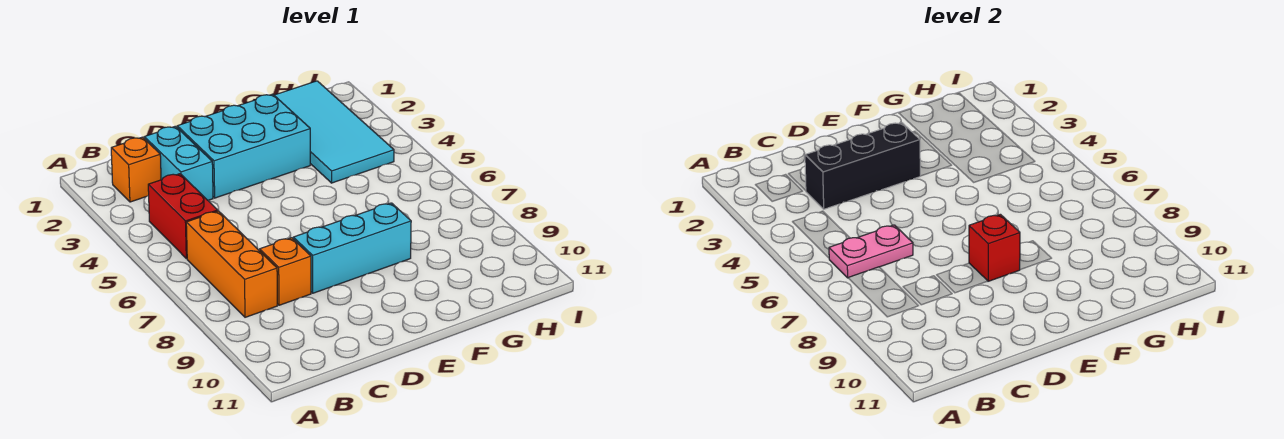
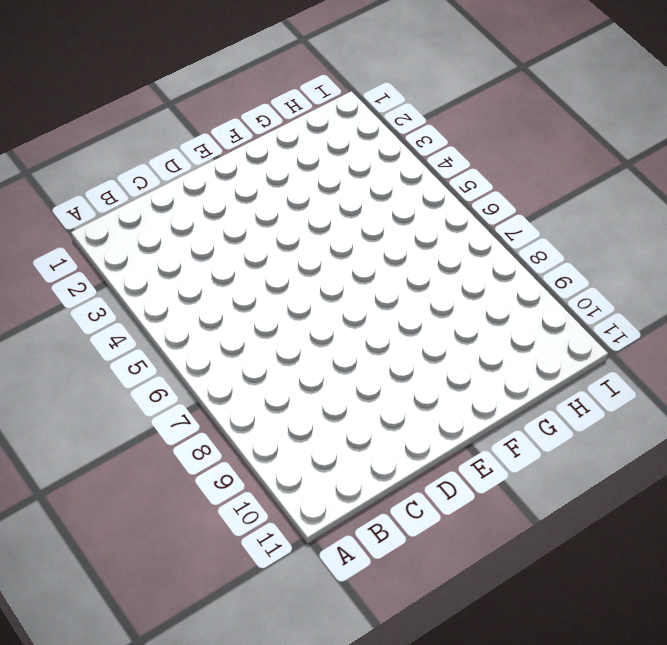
none -> orange 1x1 brick [111,137,161,202]
none -> red 1x2 brick [148,174,218,259]

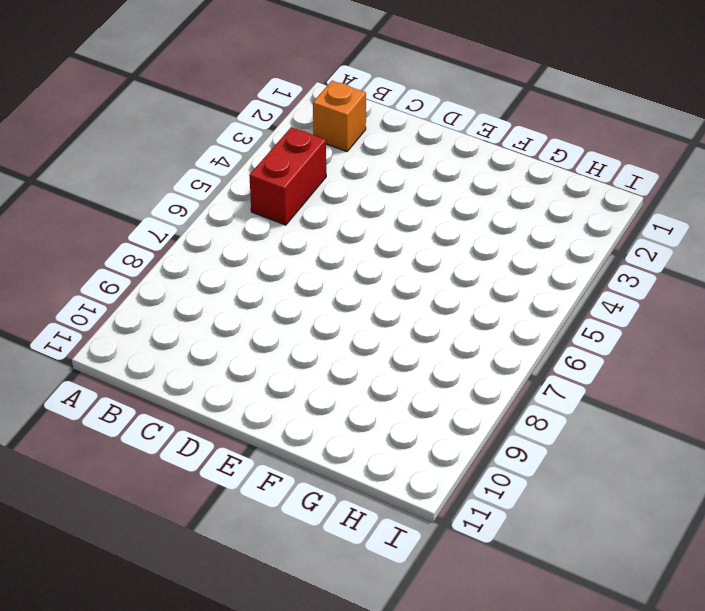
none -> orange 1x3 brick [186,211,277,317]
none -> cyan 1x2 brick [144,126,213,200]

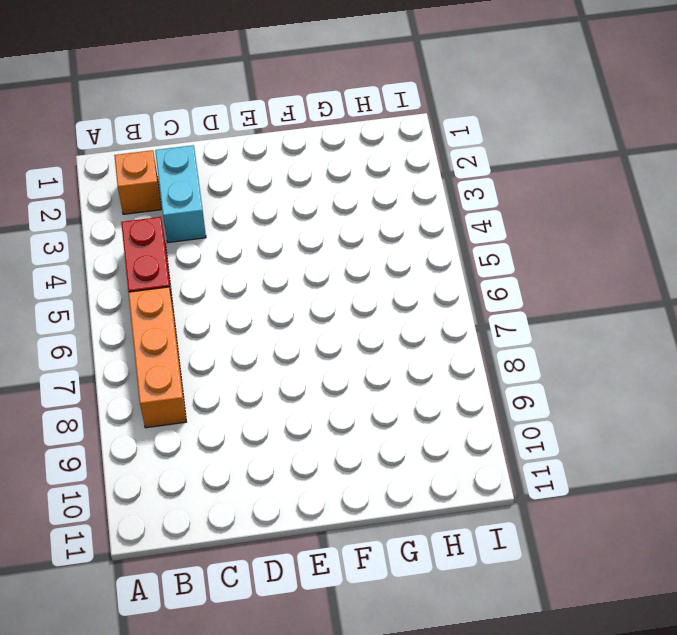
none -> orange 1x1 brick [260,238,311,305]
none -> cyan 2x3 brick [177,94,310,198]

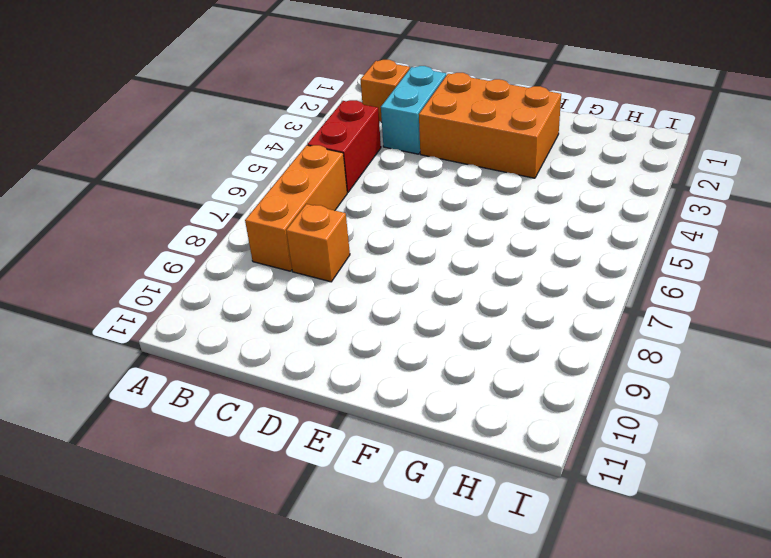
orange 2x3 brick [419,73,561,178] -> cyan 2x3 brick [177,94,310,198]
none -> cyan 1x3 brick [293,203,411,293]
none -> cyan 2x4 tile [274,81,394,183]

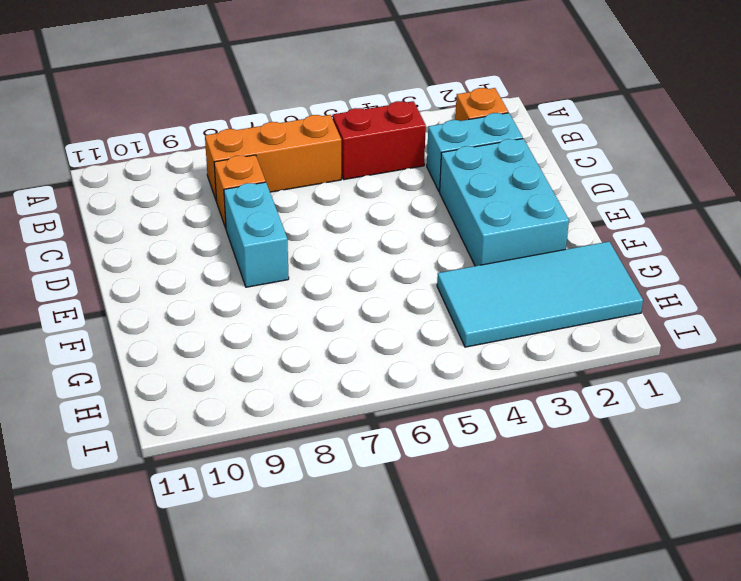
cyan 1x2 brick [224,182,289,287] -> cyan 1x3 brick [293,203,411,293]
none -> pink 1x2 plate [829,225,913,278]
none -> black 1x3 brick [805,122,920,209]

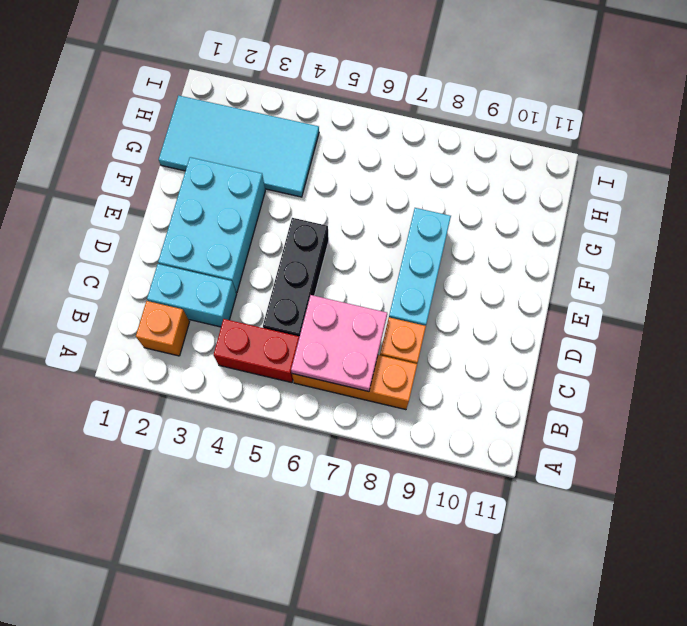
pink 2x2 plate [291,295,387,392] -> pink 1x2 plate [829,225,913,278]
black 1x3 brick [263,218,329,337] -> black 1x3 brick moved to [805,122,920,209]
none -> red 1x1 brick [969,214,1020,281]

